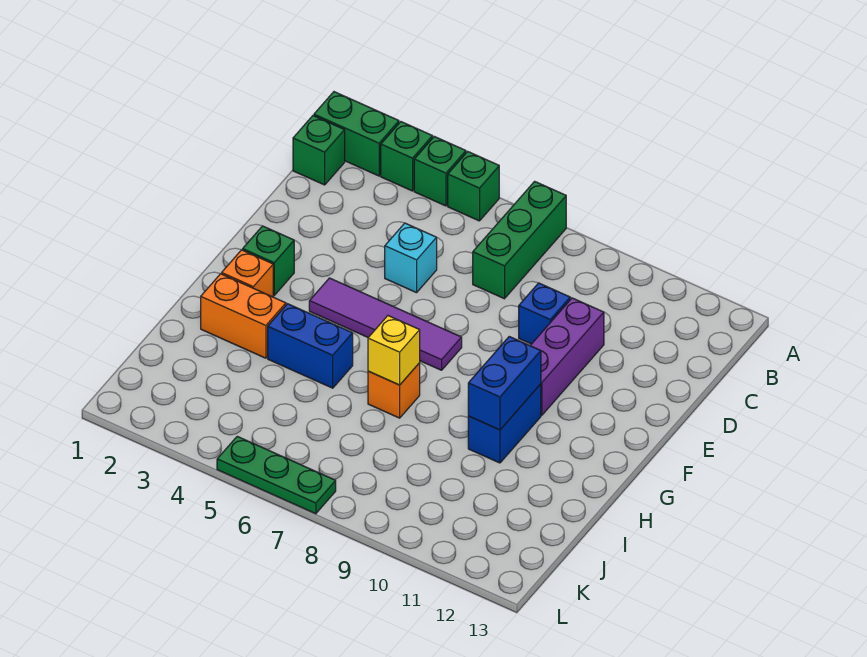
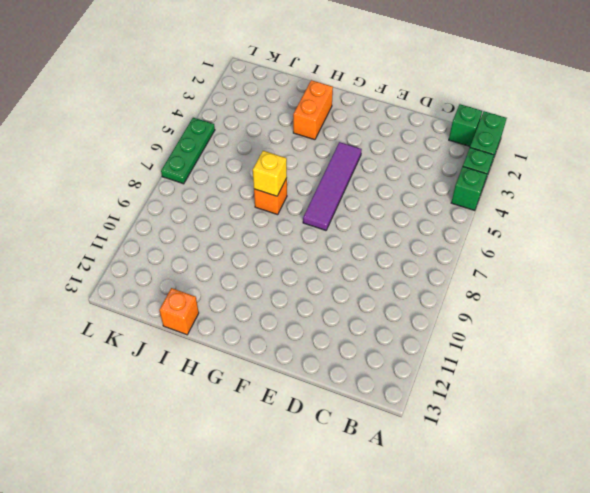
orange 1x1 brick [159,288,199,335] -> orange 1x1 brick moved to [222,250,273,297]
none -> green 1x1 brick [448,152,499,221]
none -> green 1x3 brick [473,181,566,299]
none -> cyan 1x1 brick [385,223,437,293]

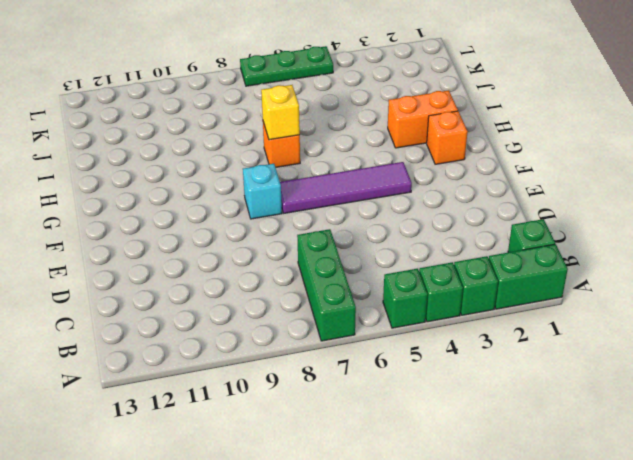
cyan 1x1 brick [243,164,282,219] -> cyan 1x1 brick moved to [385,223,437,293]
none -> blue 1x1 brick [519,283,570,344]
none -> purple 1x3 brick [530,298,604,415]
none -> green 1x1 brick [243,226,294,295]

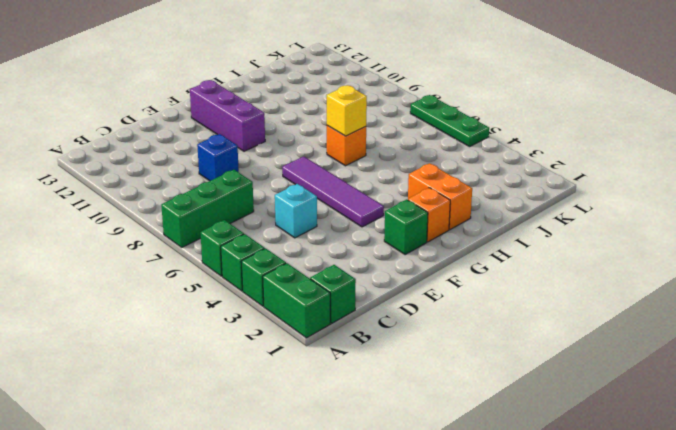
purple 1x3 brick [190,80,265,151] -> purple 1x3 brick turned to [530,298,604,415]
none -> blue 1x2 brick [468,384,541,463]
none -> blue 1x2 brick [268,304,353,388]
none -> blue 1x2 brick [468,337,541,430]

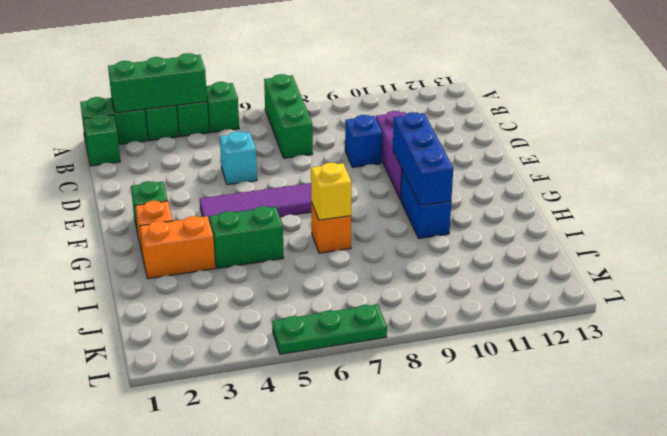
green 1x3 brick [108,53,207,113] -> none
blue 1x3 brick [393,112,453,206] -> blue 1x2 brick [468,337,541,430]
green 1x2 brick [209,206,284,268] -> blue 1x2 brick [268,304,353,388]

